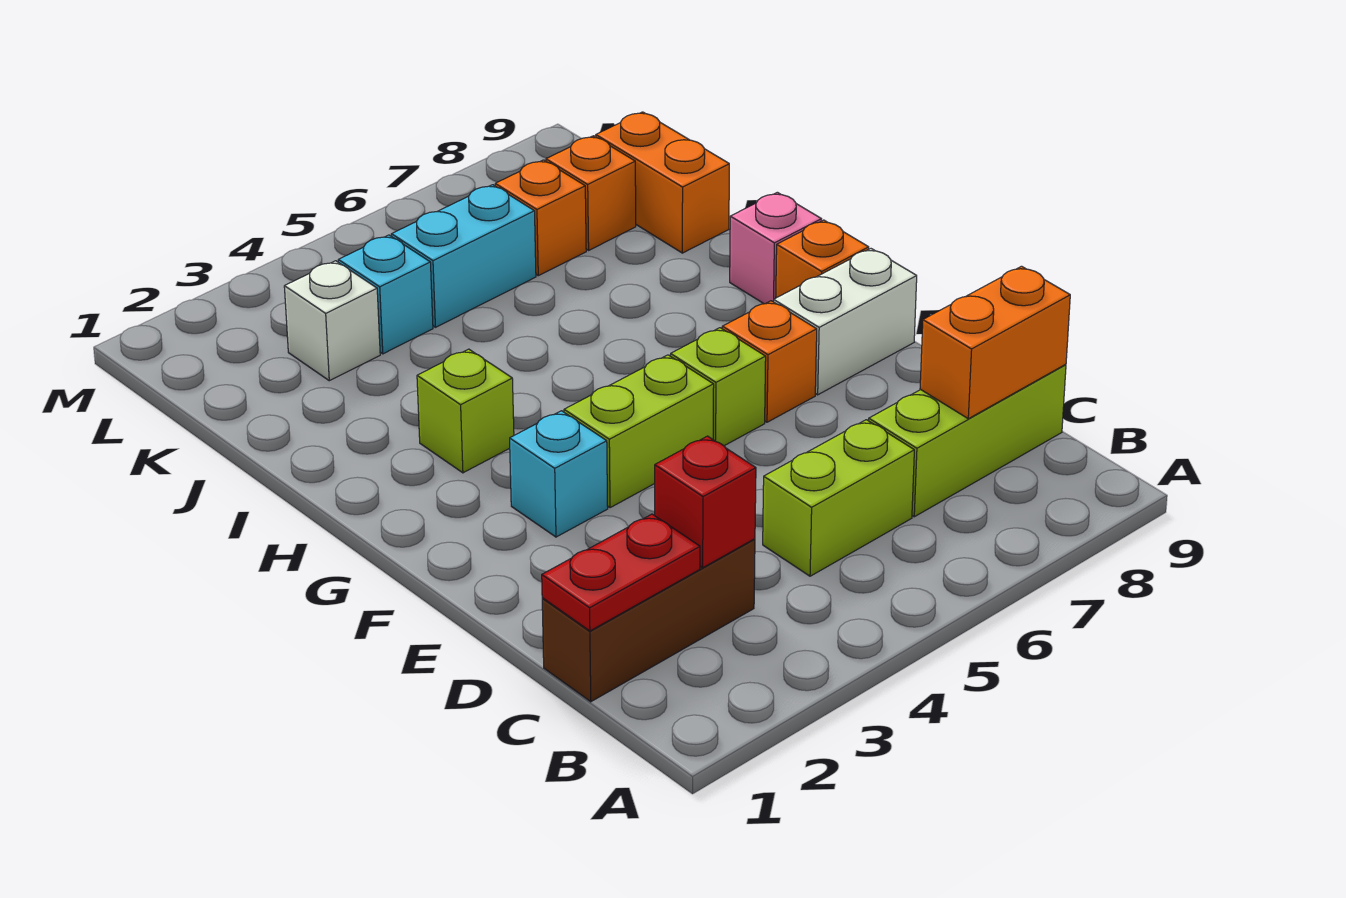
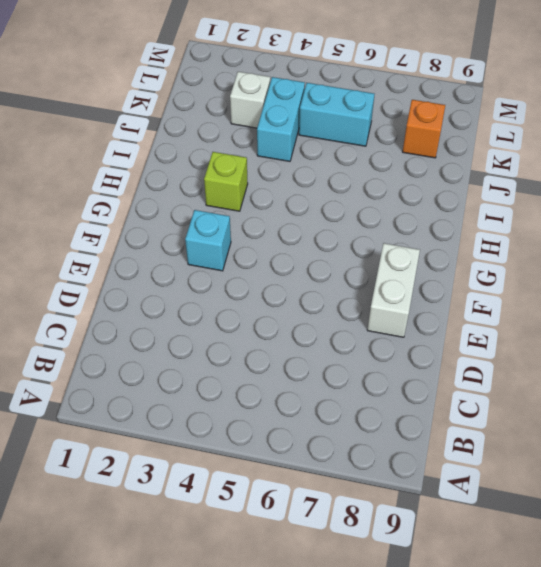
white 1x2 brick [367,243,420,337] -> white 1x2 brick turned to [774,249,917,395]
cyan 1x2 brick [257,77,305,161] -> cyan 1x1 brick [338,235,433,354]
none -> brown 1x3 brick [542,539,755,702]
none -> lime 1x2 brick [763,420,914,576]
none -> lime 1x3 brick [869,364,1066,517]

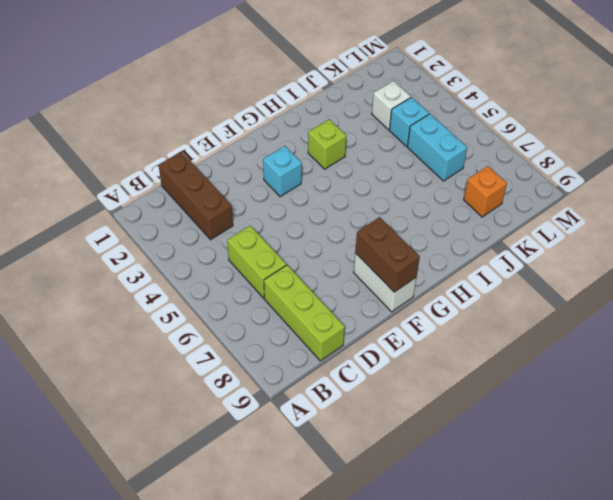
brown 1x2 brick [355,217,420,292] -> none
none -> lime 1x2 brick [564,355,714,508]
none -> lime 1x1 brick [671,328,766,446]
none -> orange 1x1 brick [722,301,817,422]

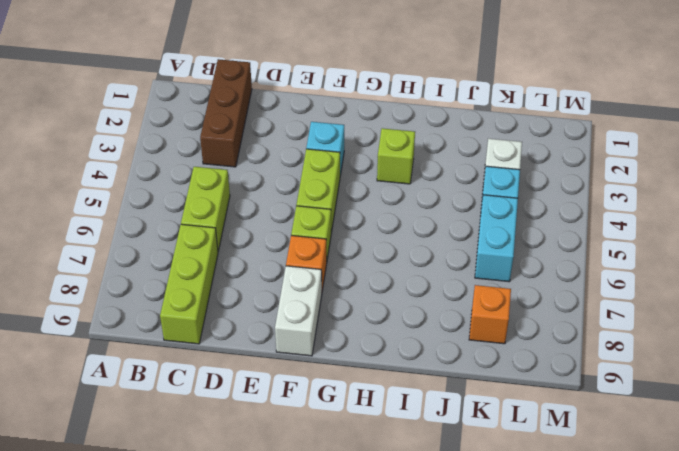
none -> orange 1x1 brick [776,220,869,298]
none -> pink 1x1 brick [730,192,821,304]
none -> orange 1x2 brick [596,112,729,253]

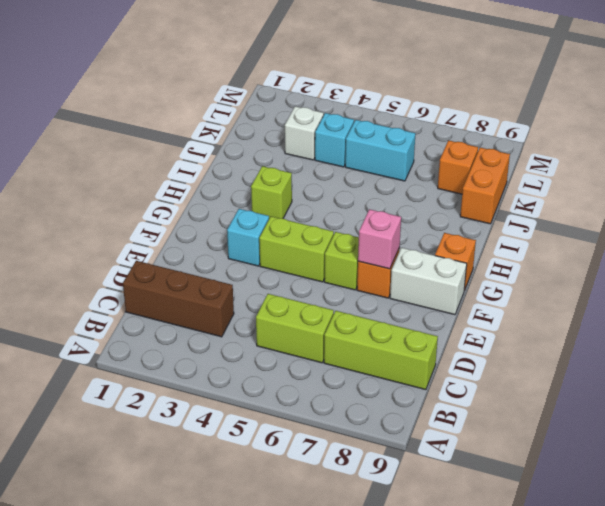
pink 1x1 brick [358,209,401,269] -> pink 1x1 brick moved to [730,192,821,304]
none -> orange 1x1 brick [495,160,586,276]
none -> red 1x2 plate [542,514,700,631]
none -> red 1x1 brick [655,436,756,568]

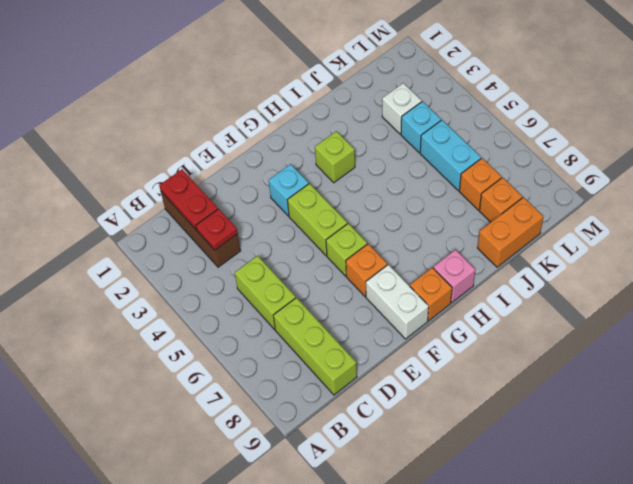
red 1x1 plate [196,209,238,250] -> red 1x1 brick [655,436,756,568]
none -> orange 1x2 brick [920,266,1070,419]

